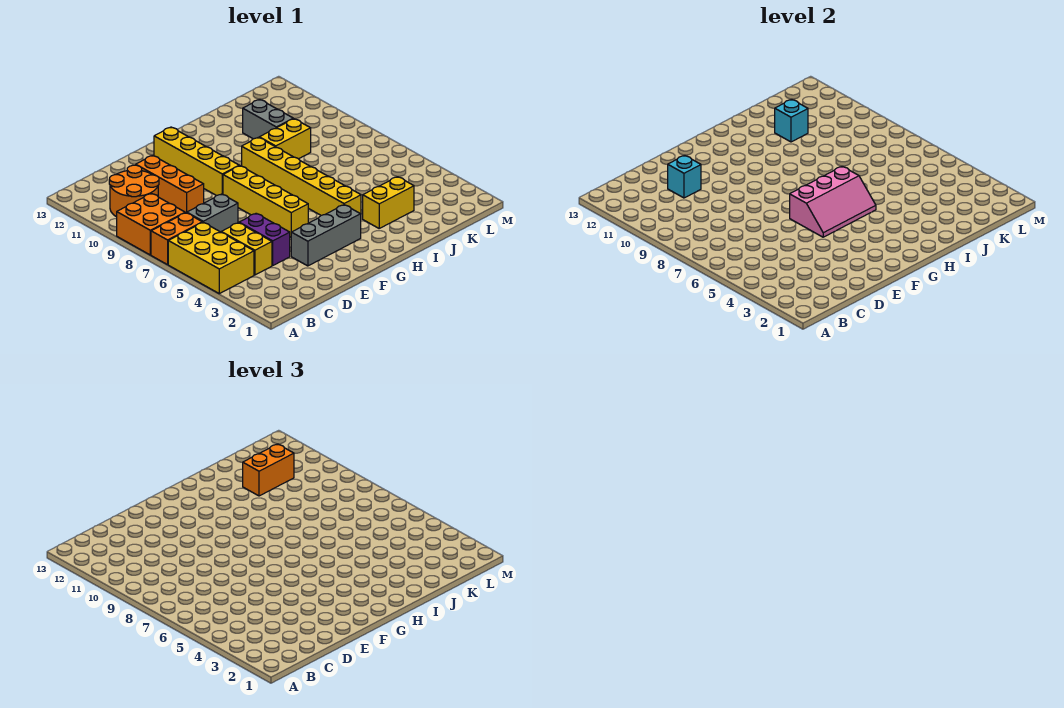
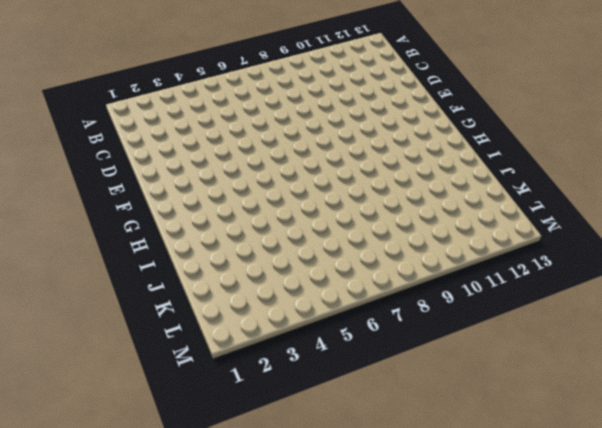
none -> yellow 2x3 brick [168,222,254,294]
none -> orange 1x2 brick [151,213,202,265]
none -> orange 2x2 brick [117,193,185,255]

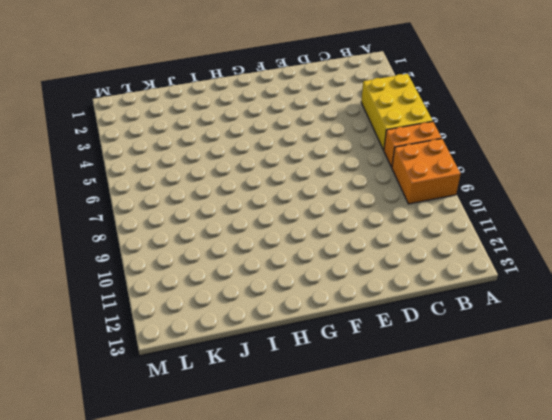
none -> orange 2x2 round brick [109,165,159,217]
none -> yellow 1x2 brick [221,223,272,275]
none -> grey 1x2 brick [187,194,238,232]

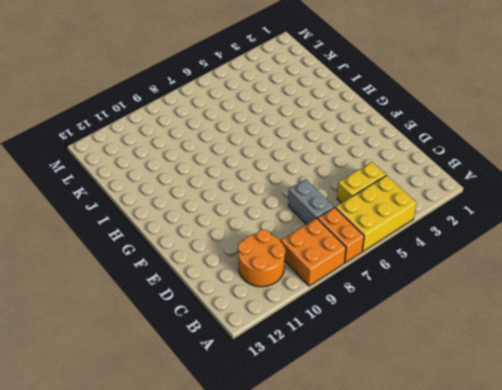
none -> purple 1x2 brick [239,213,290,265]
none -> orange 1x3 brick [136,155,204,213]
none -> grey 1x3 brick [291,205,361,266]

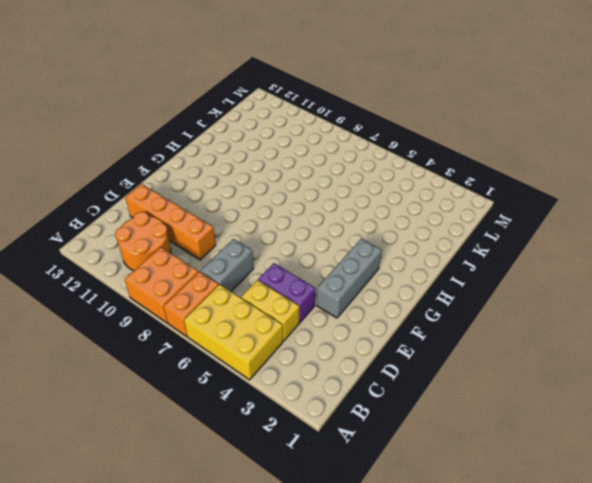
orange 1x4 brick [125,184,216,260] -> orange 1x3 brick [136,155,204,213]
none -> yellow 1x4 brick [223,166,308,237]
none -> yellow 1x4 brick [154,127,239,196]
none -> yellow 1x6 brick [242,137,361,215]

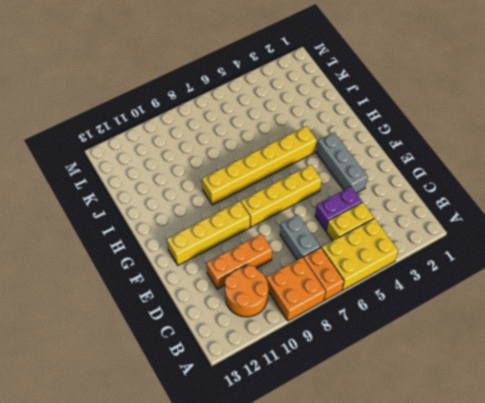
none -> yellow 1x2 brick [363,177,414,228]
none -> yellow 1x2 brick [259,119,311,159]
none -> grey 1x2 brick [243,99,293,139]

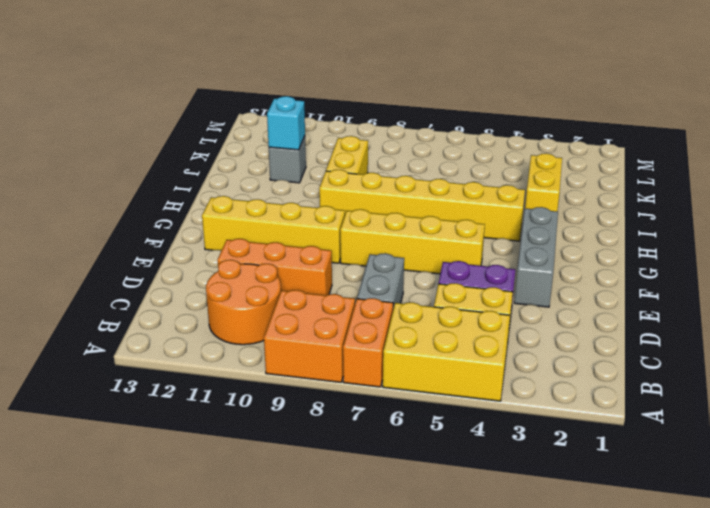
grey 1x1 brick [269,136,306,183] -> grey 1x2 brick [243,99,293,139]
none -> cyan 1x1 brick [668,155,701,198]
none -> pink 2x3 slope [790,166,876,237]
none -> orange 1x2 brick [243,444,294,496]

